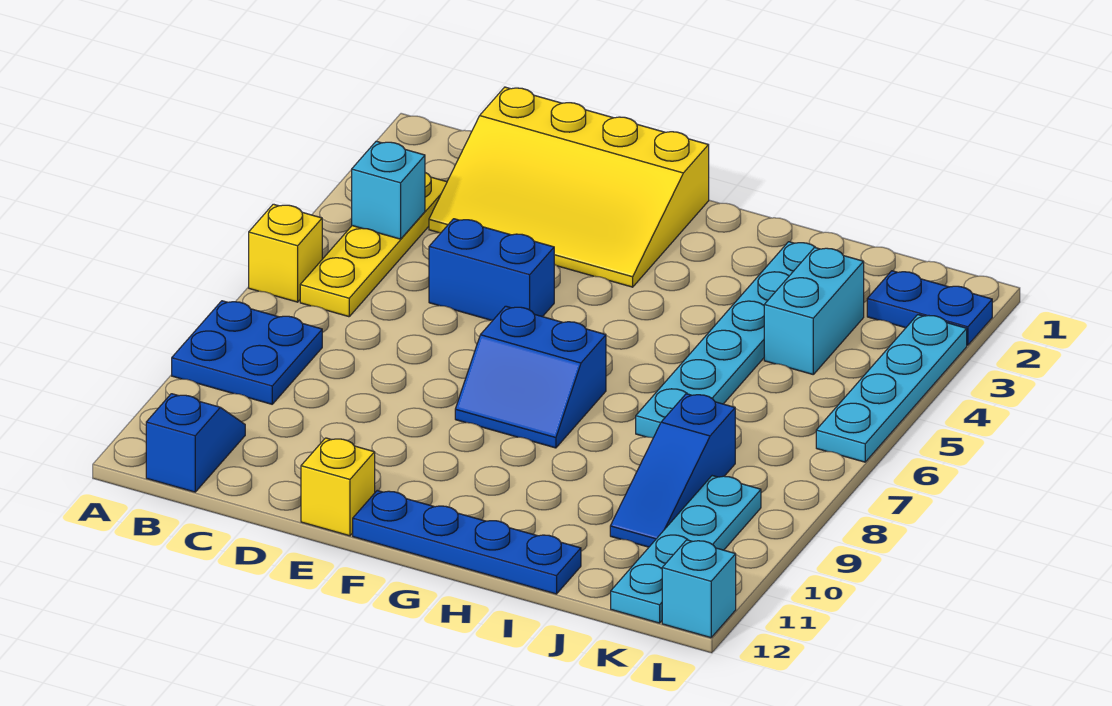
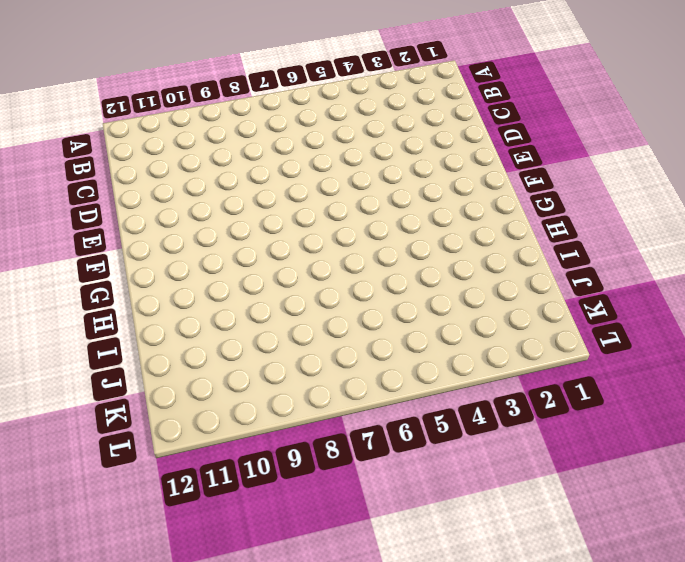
none -> yellow 1x1 brick [249,204,322,302]
none -> blue 2x2 plate [172,301,322,404]
none -> yellow 1x4 plate [300,173,447,317]

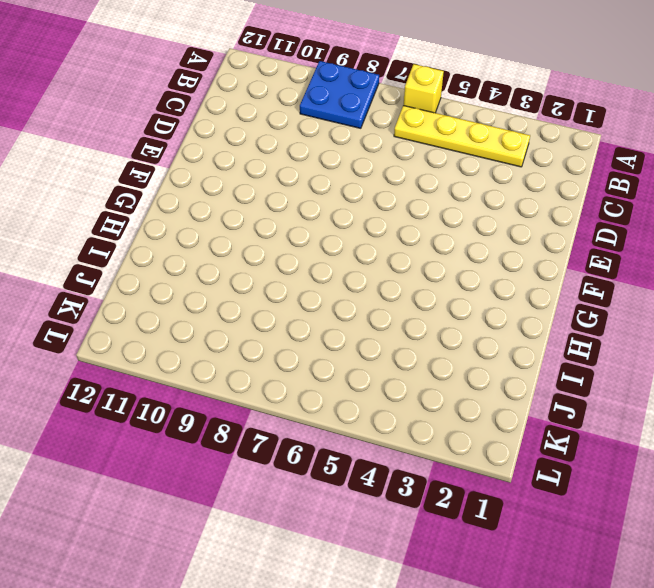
none -> blue 1x2 slope [146,394,245,492]
none -> yellow 3x4 slope [429,87,709,287]
none -> blue 1x2 brick [429,219,554,320]

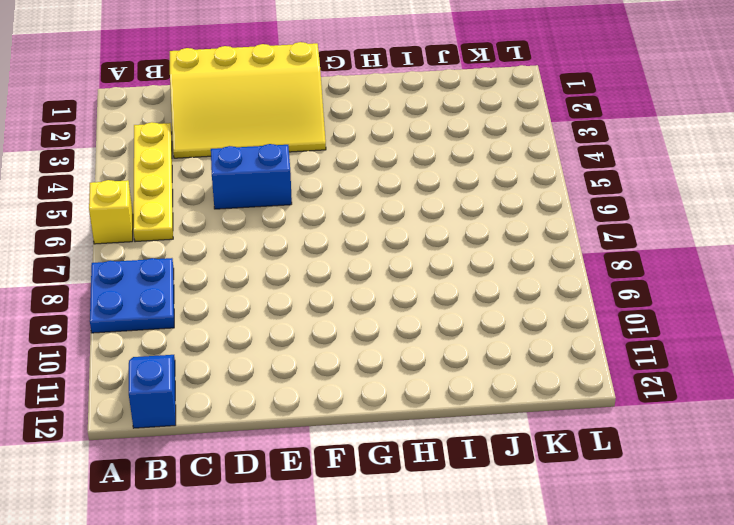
none -> yellow 1x1 brick [301,438,375,536]
none -> blue 2x2 slope [455,306,606,448]
none -> blue 1x4 plate [353,491,581,594]

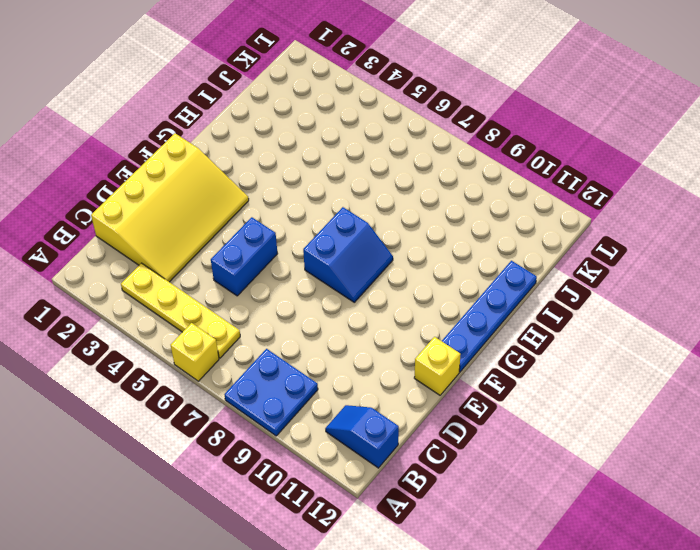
none -> cyan 1x6 plate [636,242,816,438]
none -> cyan 1x2 brick [764,247,864,374]
none -> blue 1x3 slope [610,394,735,547]

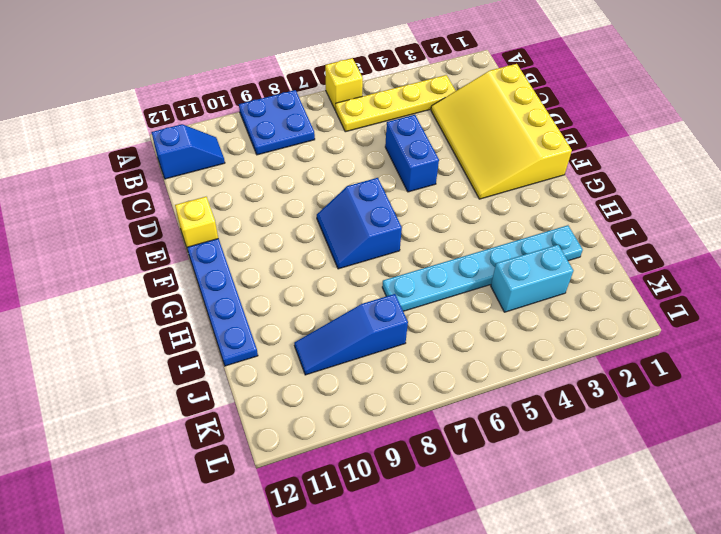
none -> blue 1x2 plate [867,271,992,345]
none -> cyan 1x4 plate [611,476,761,623]
none -> cyan 1x4 plate [816,315,967,462]

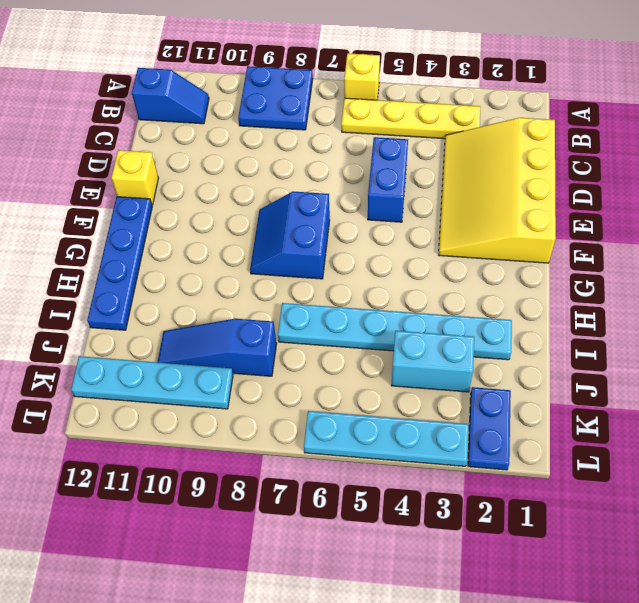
none -> cyan 1x1 brick [662,540,736,638]
none -> cyan 1x1 brick [352,141,425,239]

